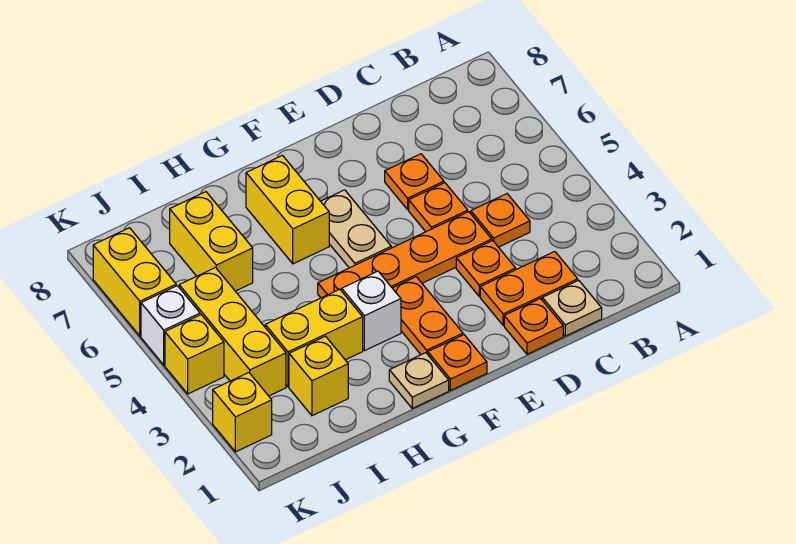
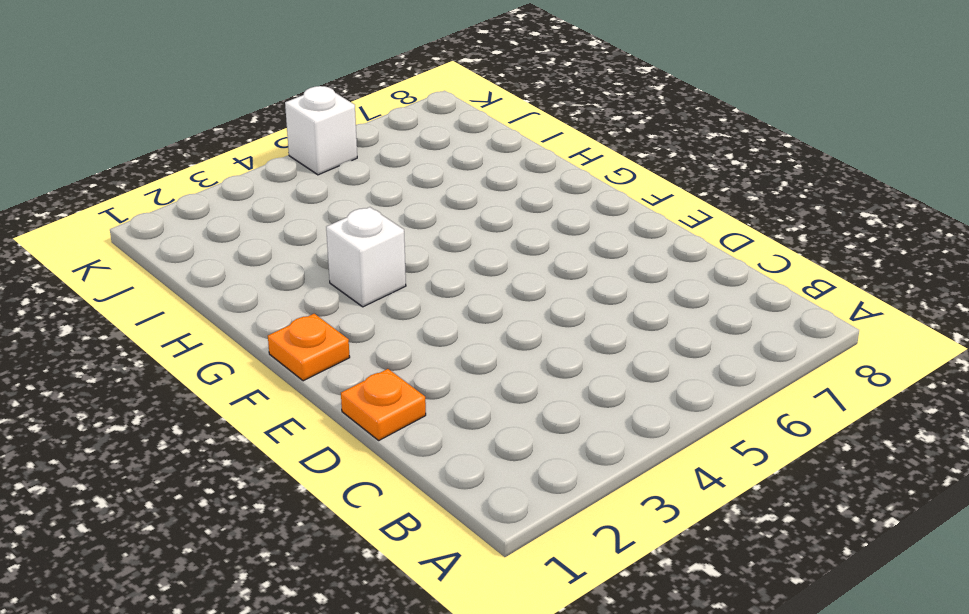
none -> tan 1x1 plate [542,280,602,336]
none -> orange 1x2 plate [480,252,578,325]
none -> orange 1x1 plate [471,194,530,247]

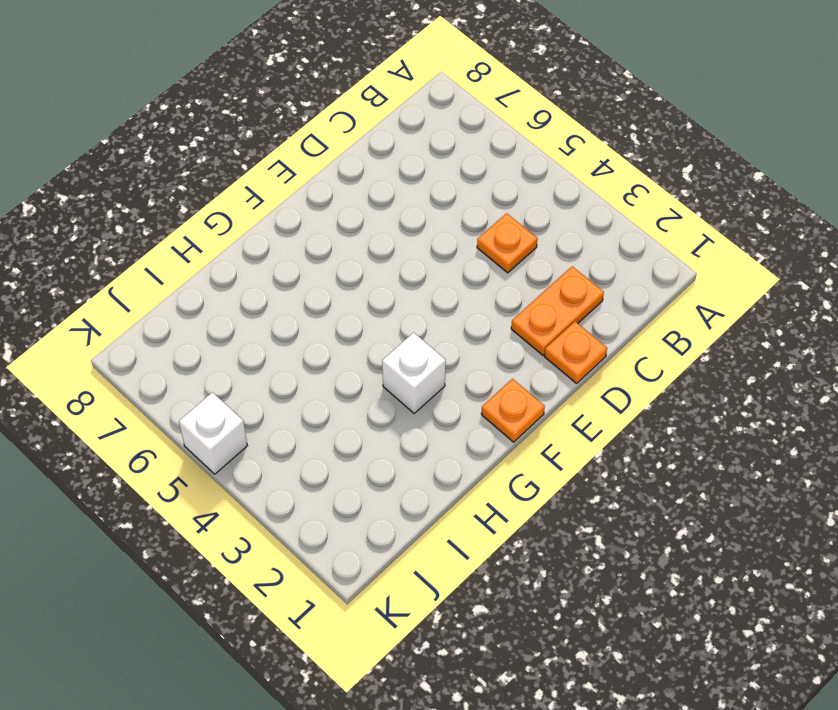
none -> tan 1x1 plate [542,280,602,336]
none -> orange 1x1 plate [456,241,516,296]
none -> orange 1x4 plate [318,212,492,298]

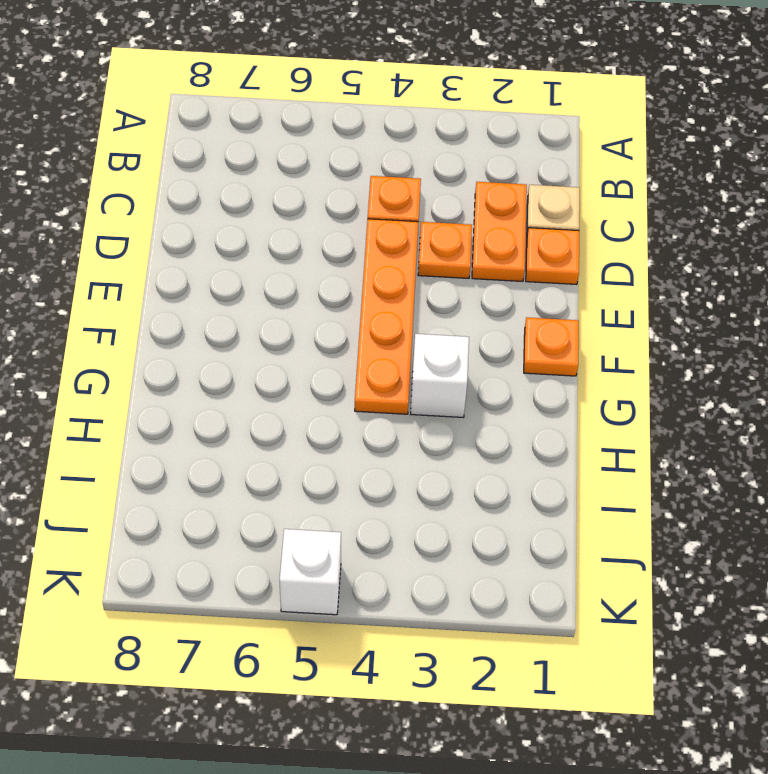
none -> orange 1x1 plate [409,183,468,232]
none -> orange 1x1 plate [385,154,444,209]
none -> orange 1x2 plate [393,277,463,355]

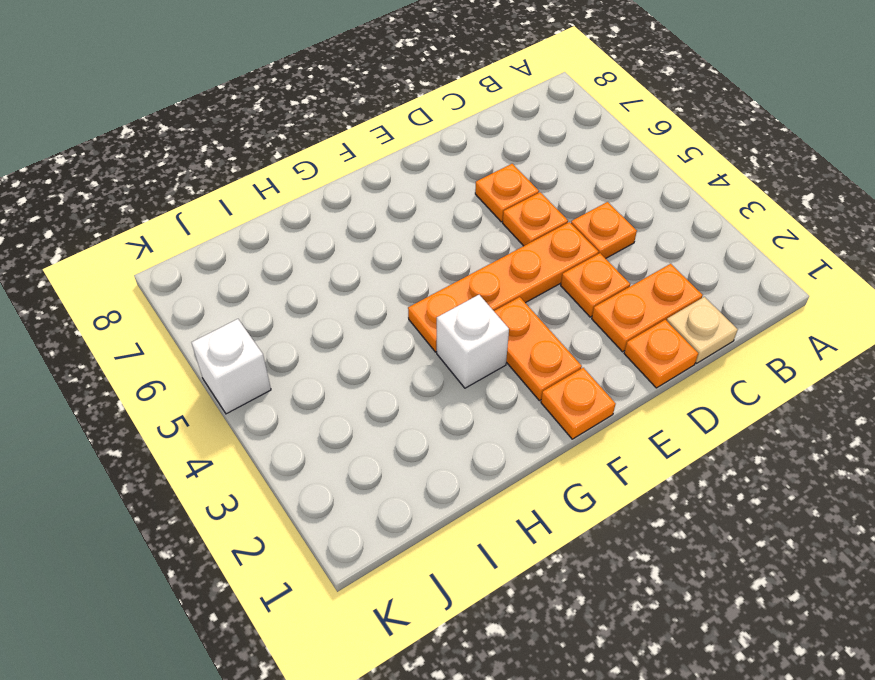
none -> tan 1x2 plate [321,190,391,268]
none -> tan 1x1 plate [389,353,449,408]
none -> yellow 1x2 brick [246,156,329,264]

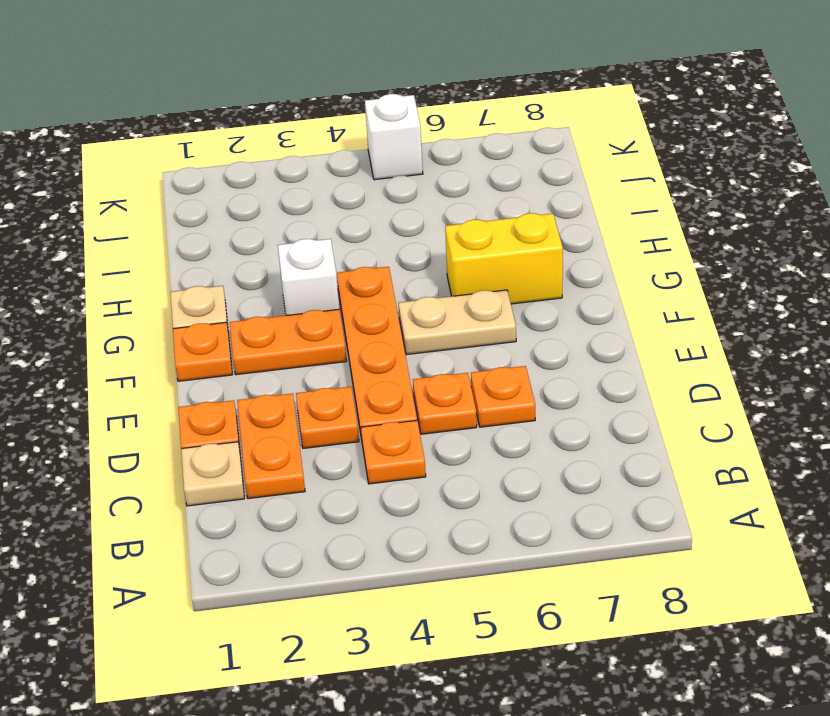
none -> yellow 1x2 brick [265,289,363,387]
none -> yellow 1x1 brick [289,336,348,416]
none -> yellow 1x2 brick [170,192,253,291]

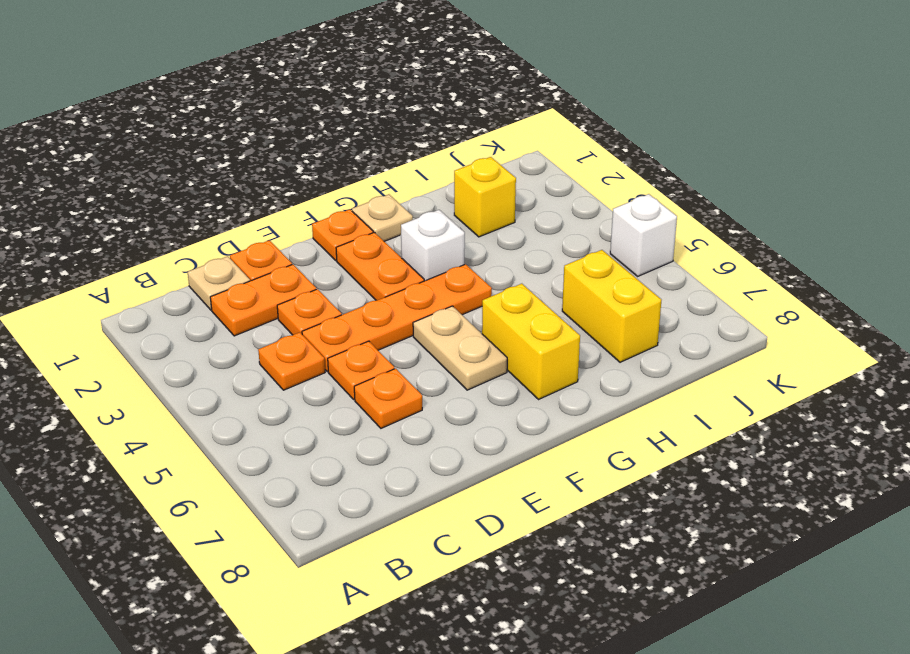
none -> yellow 1x2 brick [265,289,363,387]
none -> yellow 1x3 brick [179,268,286,396]
none -> yellow 1x1 brick [213,373,272,452]

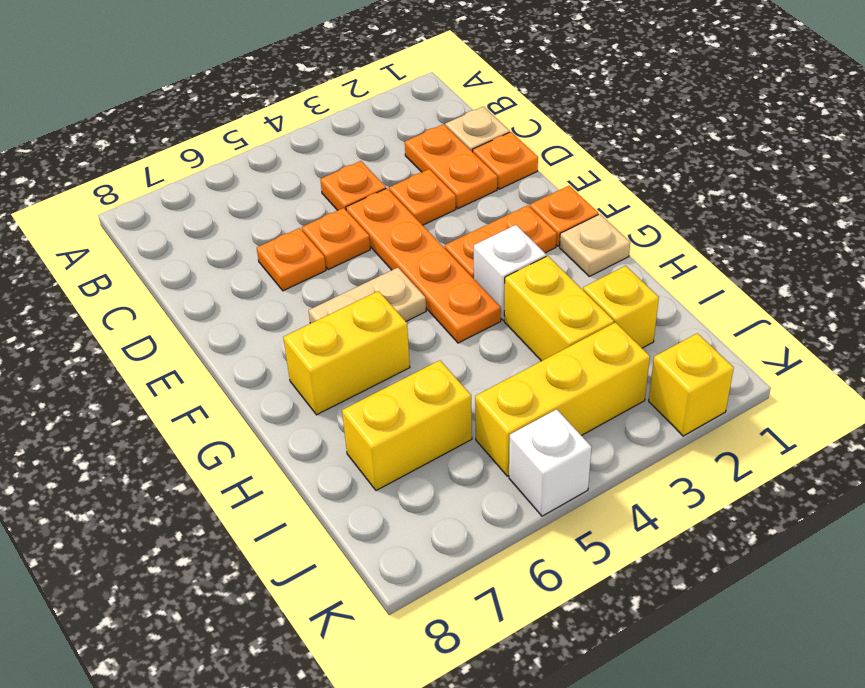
none -> yellow 1x1 brick [165,315,224,394]
none -> yellow 1x2 brick [93,228,176,336]

